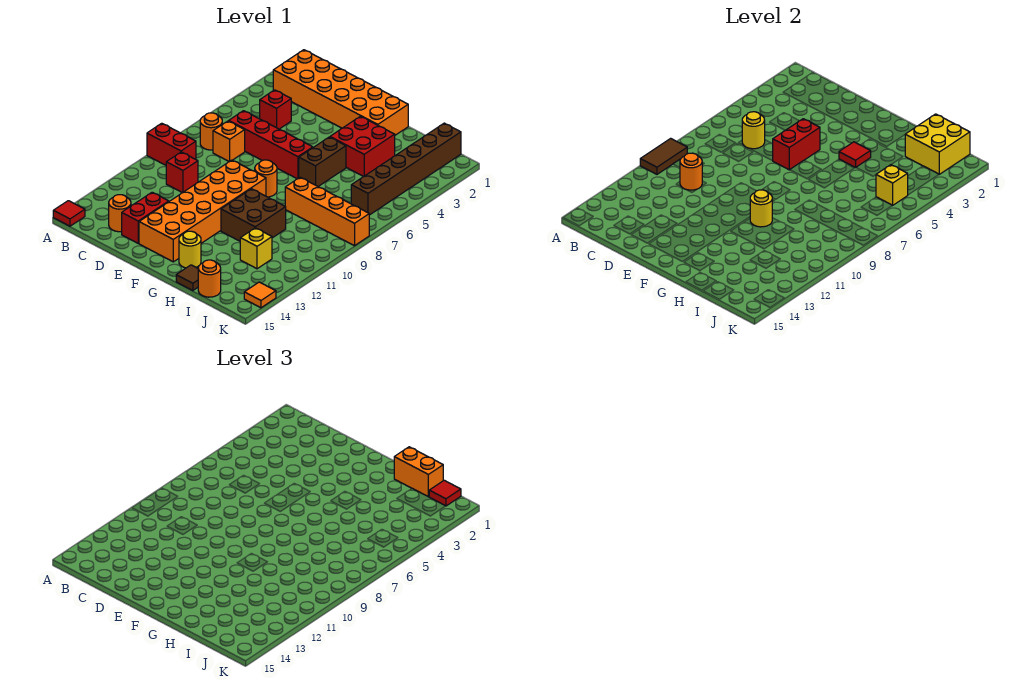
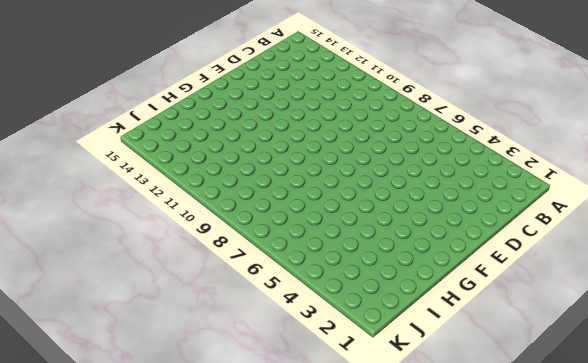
none -> red 1x2 brick [147,123,196,165]
none -> red 1x1 tile [53,201,85,226]
none -> orange 2x6 brick [273,50,408,135]
none -> orange 1x1 round brick [200,113,222,150]

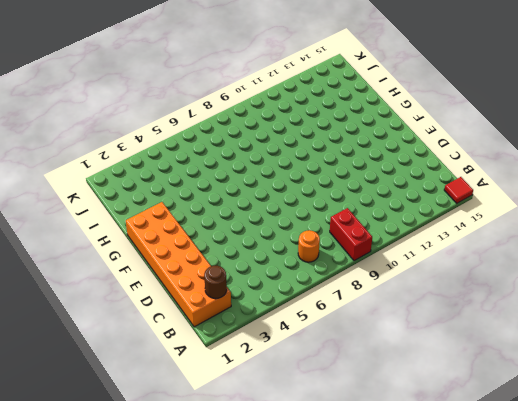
brown 1x1 round brick [204,266,227,299] -> none
none -> red 1x1 brick [260,90,291,129]
none -> red 1x4 brick [229,111,313,179]
none -> orange 1x1 brick [213,121,245,162]
none -> red 1x1 brick [166,152,198,193]

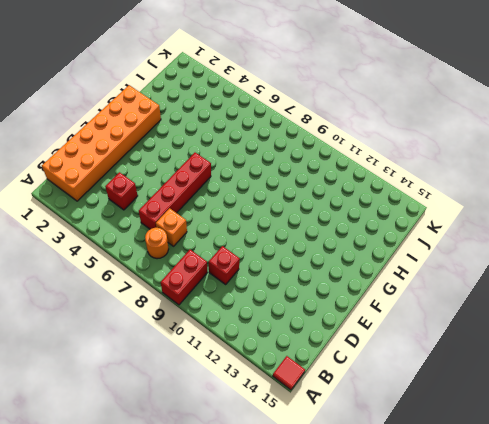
none -> orange 1x1 round brick [109,195,131,232]
none -> red 1x2 brick [122,192,169,243]
none -> orange 2x6 brick [139,160,266,262]
none -> orange 1x1 round brick [255,160,277,197]

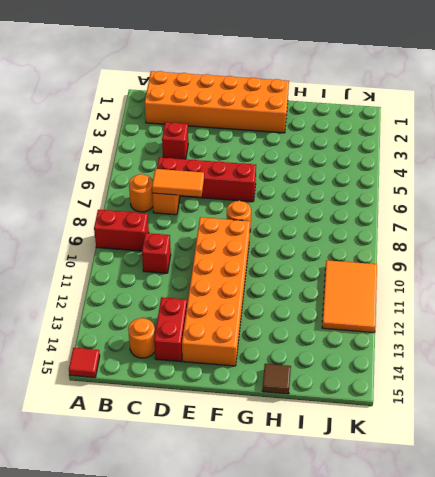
orange 1x2 tile [152,169,204,197] -> none
orange 2x3 tile [322,260,377,333] -> none
none -> red 2x2 brick [330,116,395,177]
none -> brown 1x2 brick [299,137,346,186]
none -> brown 2x2 brick [221,189,286,241]
none -> yellow 1x1 round brick [179,231,201,268]

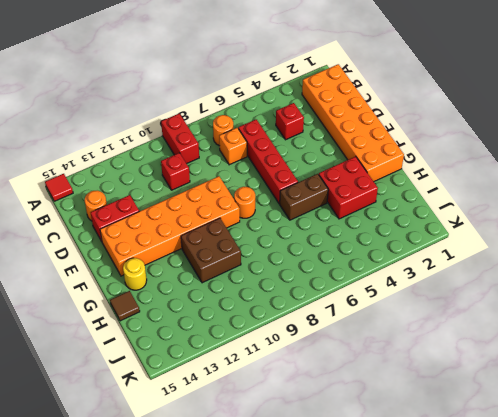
none -> orange 1x4 brick [285,177,369,246]
none -> yellow 1x1 brick [240,228,272,269]
none -> orange 1x1 round brick [198,260,221,297]
none -> brown 1x6 brick [351,123,461,215]

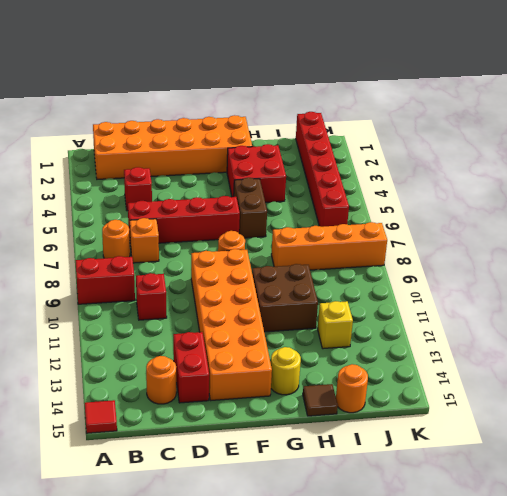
red 1x6 brick [296,112,349,227] -> brown 1x6 brick [351,123,461,215]
none -> orange 1x1 tile [244,282,276,308]
none -> brown 1x2 tile [640,138,687,174]
none -> yellow 1x1 round brick [742,112,765,149]
none -> orange 1x1 round brick [680,153,702,190]

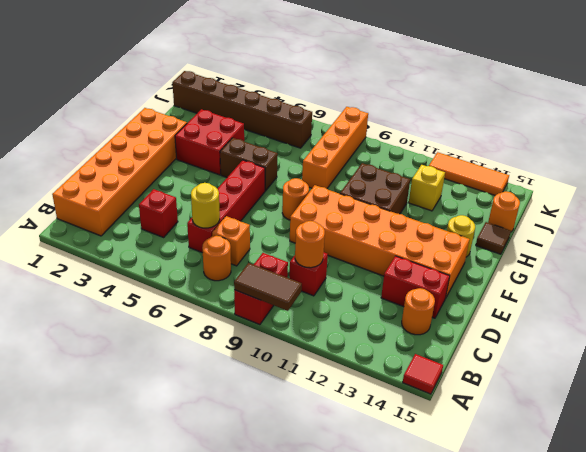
orange 1x3 tile [429,152,509,195] -> orange 1x1 tile [244,282,276,308]
none -> red 1x2 brick [773,119,820,170]
none -> red 1x1 tile [839,142,871,167]
none -> yellow 1x1 round brick [750,190,772,227]
none -> yellow 2x2 brick [905,114,970,174]

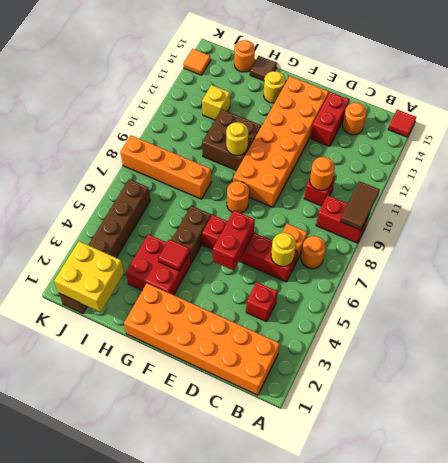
none -> yellow 1x1 brick [876,165,908,205]
none -> orange 1x2 brick [394,447,443,497]
none -> red 1x1 tile [429,480,461,506]

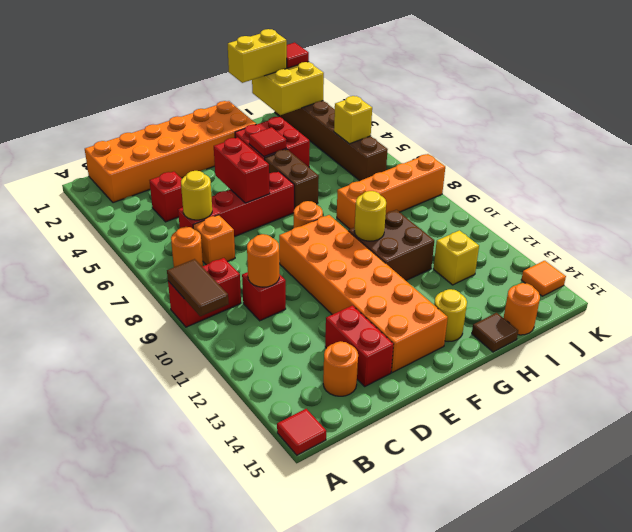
yellow 1x2 brick [228,29,287,83] -> orange 1x2 brick [394,447,443,497]

